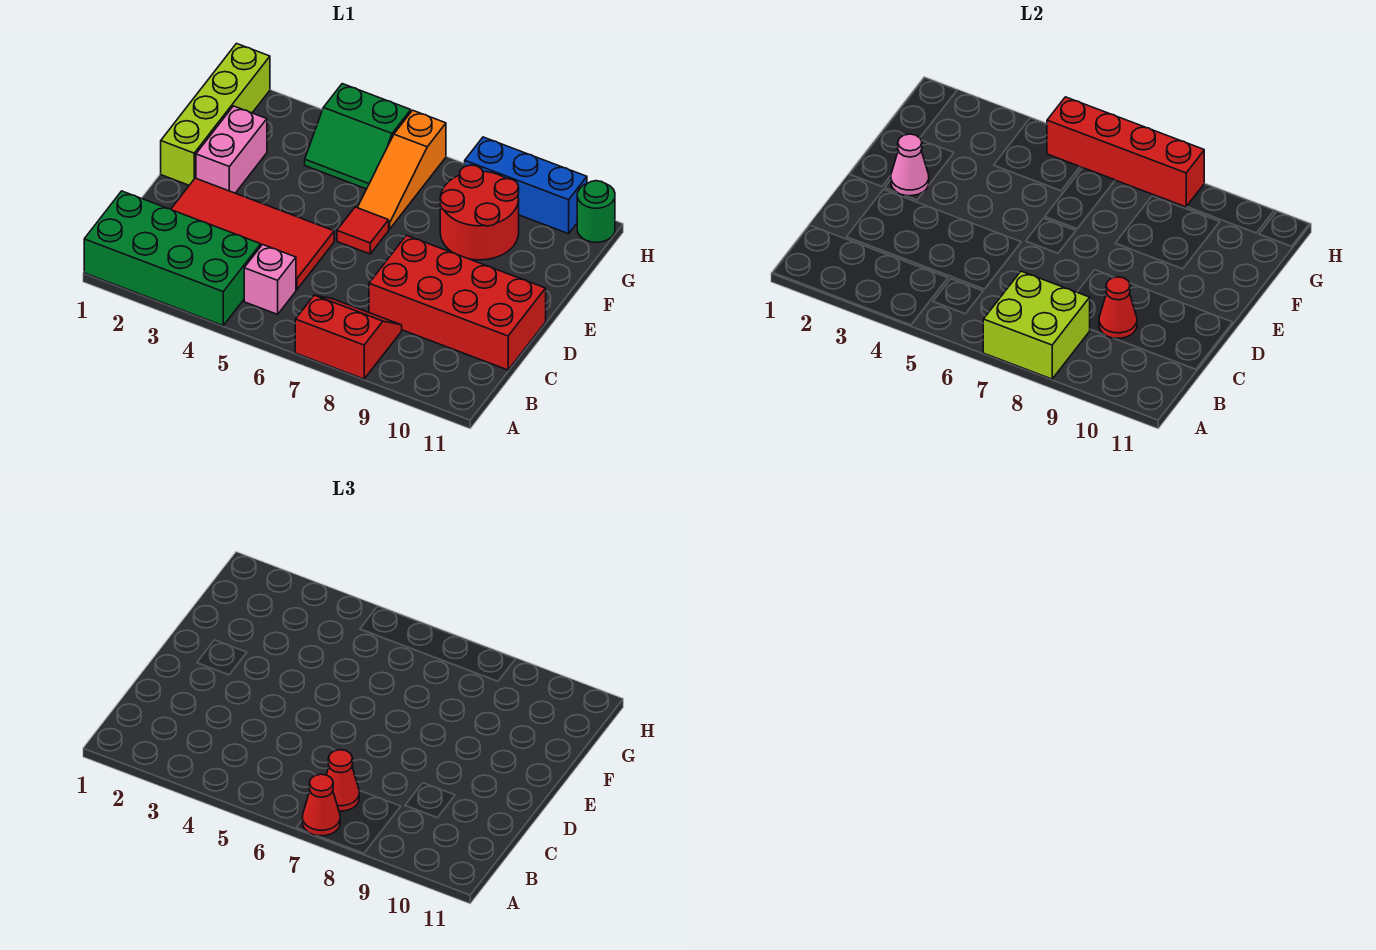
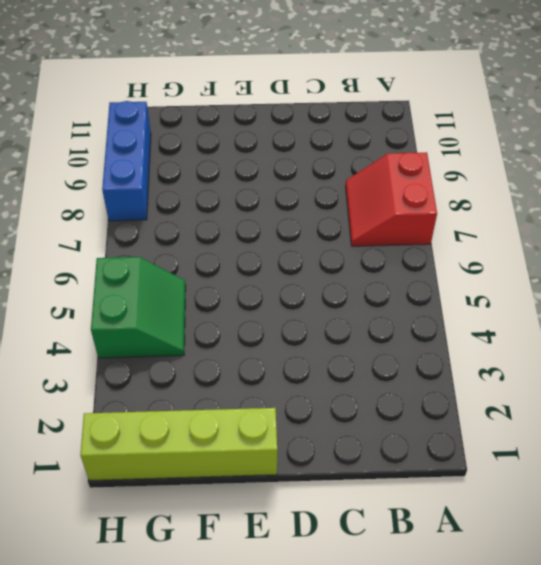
none -> green 2x4 brick [84,191,261,326]
none -> pink 1x1 brick [244,245,296,314]
none -> red 2x4 tile [171,178,334,290]

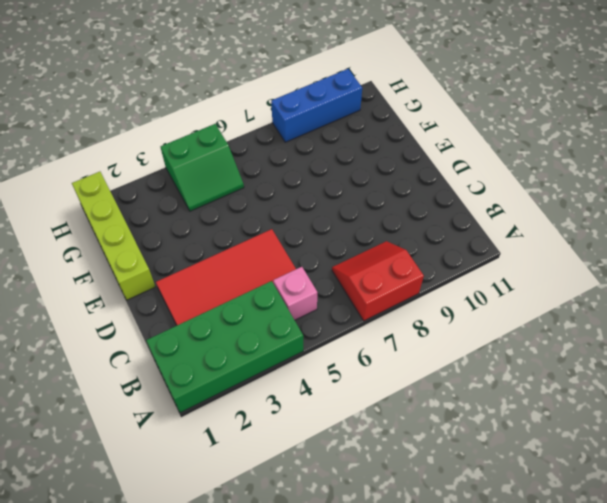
none -> red 2x4 brick [369,235,546,370]
none -> pink 1x2 brick [196,106,267,193]
none -> red 1x1 tile [337,207,389,254]

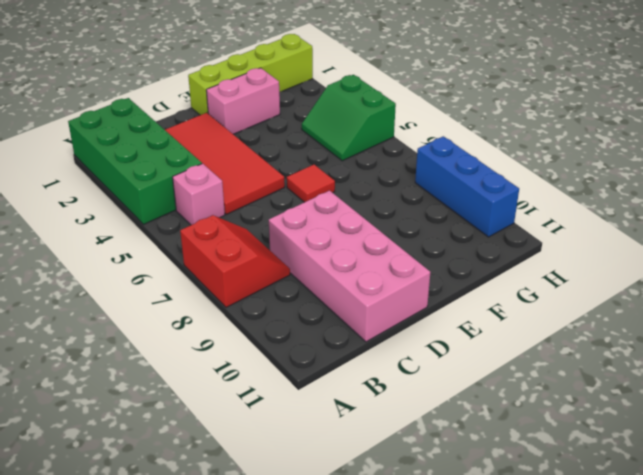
pink 2x4 brick [269,191,430,342] -> red 2x4 brick [369,235,546,370]
none -> orange 1x3 slope [358,110,446,229]
none -> red 2x2 round brick [440,165,519,260]
none -> green 1x1 round brick [577,181,615,242]

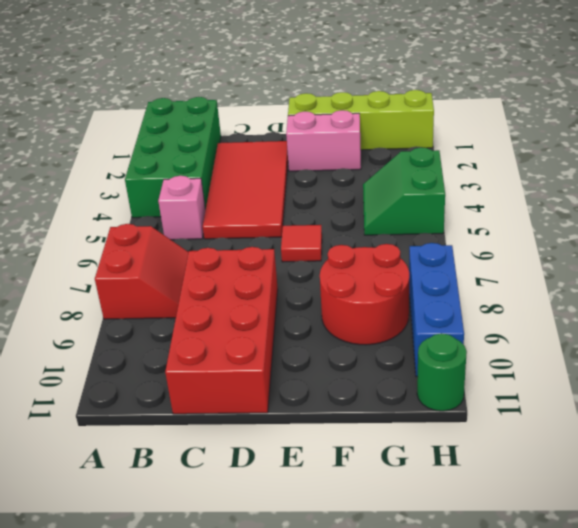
none -> orange 1x3 slope [358,110,446,229]
none -> lime 2x2 brick [983,271,1090,379]
none -> red 1x1 cone [1099,277,1137,338]

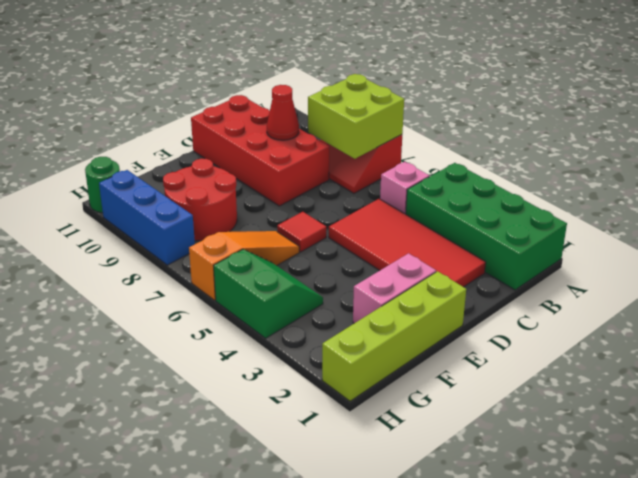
none -> pink 1x1 cone [891,134,929,196]
none -> red 1x4 brick [1047,97,1204,207]
none -> red 1x1 cone [302,774,340,836]

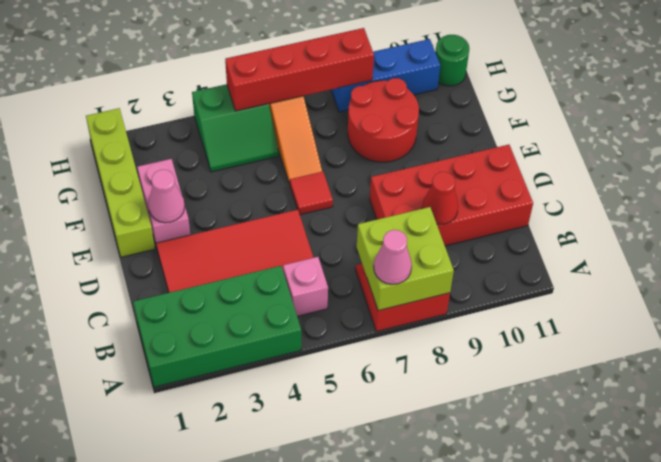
pink 1x1 cone [374,230,412,284] -> red 1x1 cone [302,774,340,836]
none -> red 1x1 cone [326,750,359,811]

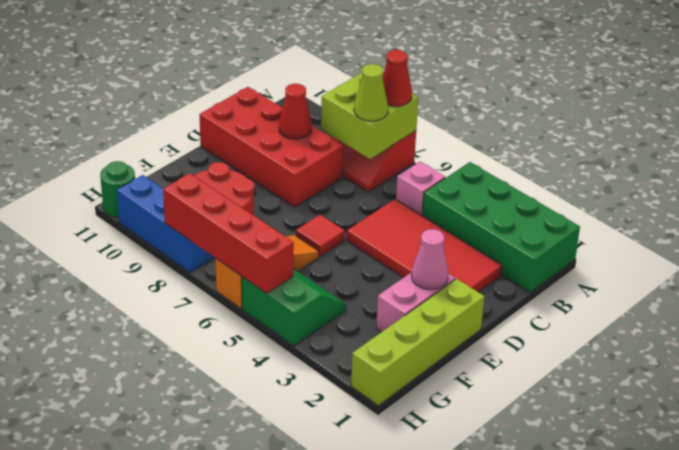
lime 1x1 cone [354,64,388,121] -> red 1x1 cone [326,750,359,811]

